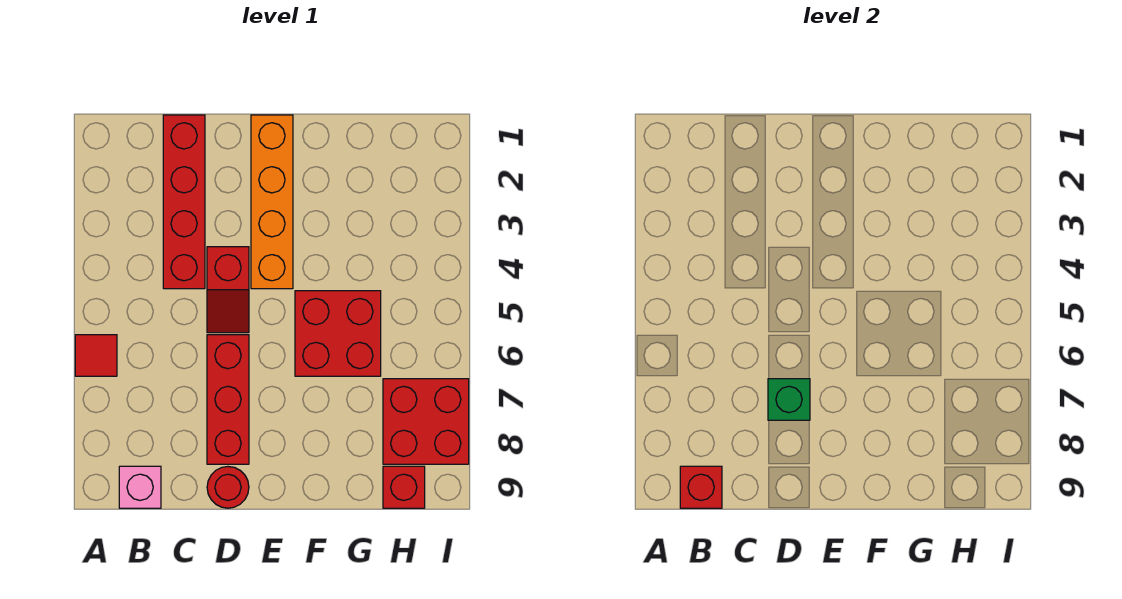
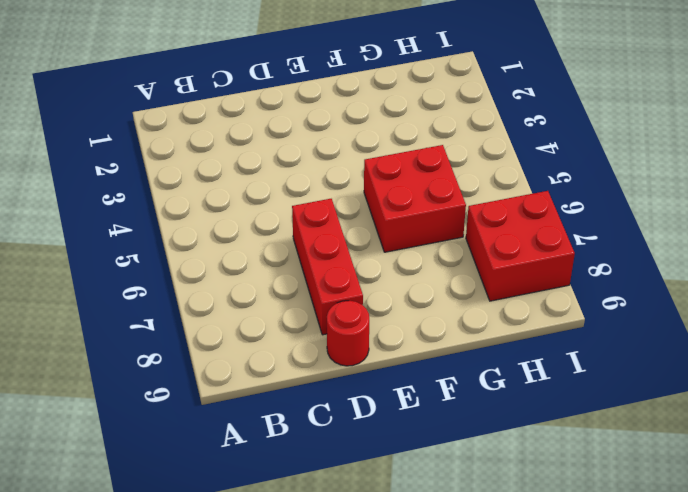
none -> red 1x1 tile [75,335,117,376]
none -> pink 1x1 brick [119,466,161,508]
none -> red 1x4 brick [163,115,205,289]

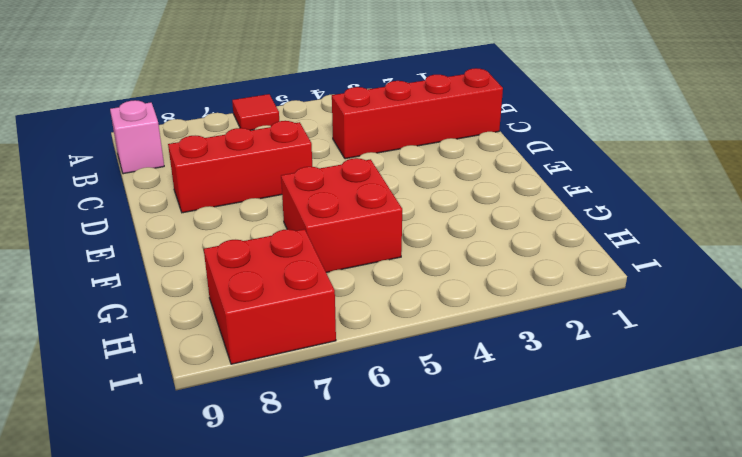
none -> red 1x2 slope [207,247,249,333]
none -> red 1x1 round brick [207,467,249,508]
none -> orange 1x4 brick [251,115,293,289]

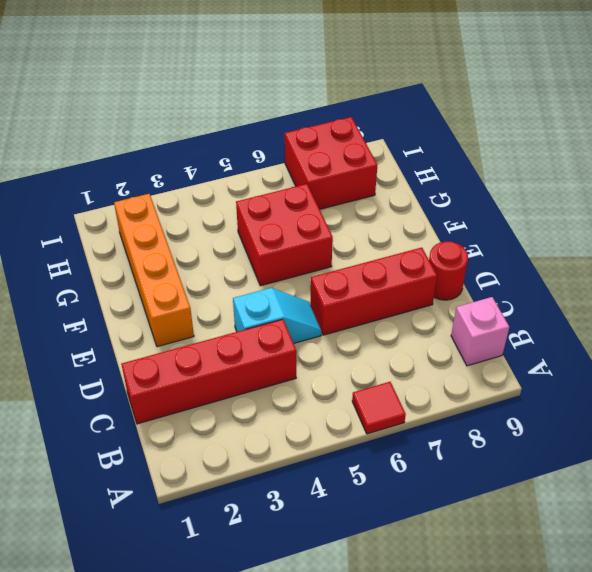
cyan 1x2 slope [233,288,321,343] -> red 1x2 slope [207,247,249,333]
orange 1x4 brick [114,194,194,347] -> orange 1x4 brick turned to [251,115,293,289]
none -> red 1x1 brick [383,466,425,508]
none -> red 1x1 brick [680,466,722,508]
none -> green 1x1 brick [768,379,810,420]

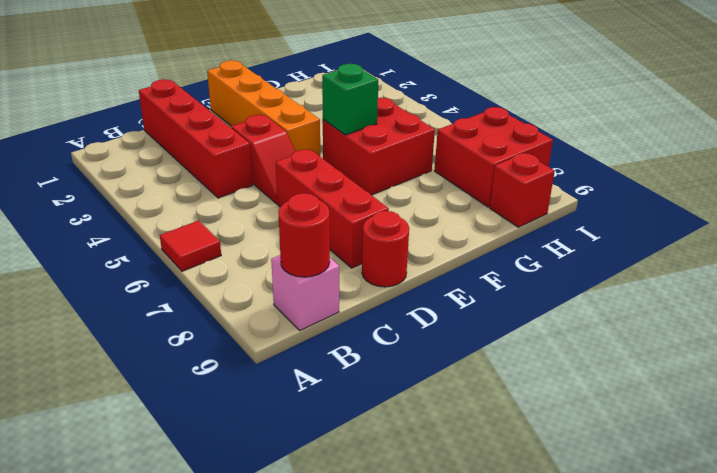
red 1x1 round brick [278,193,330,277] -> red 1x1 brick [680,466,722,508]
green 1x1 brick [322,64,378,135] -> green 1x1 brick moved to [768,379,810,420]

